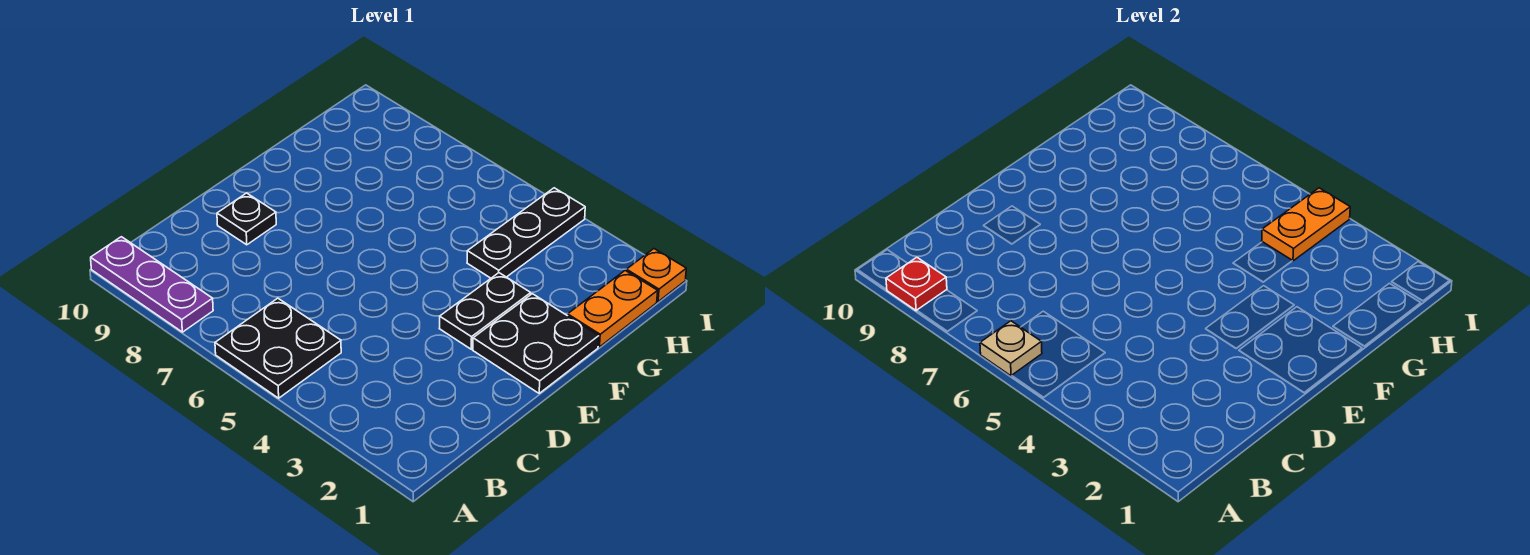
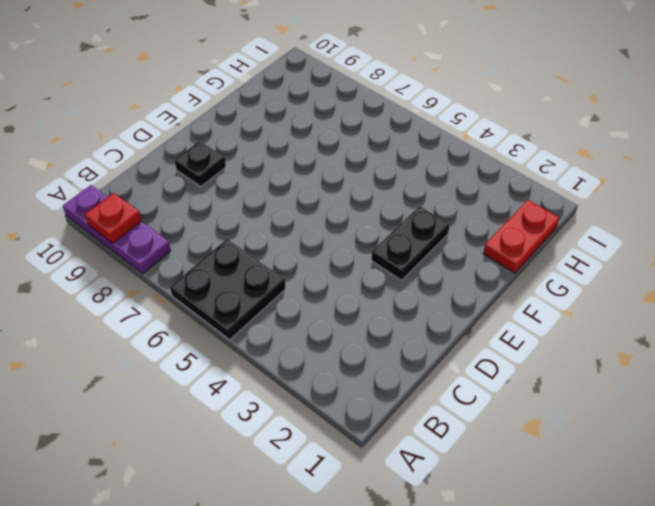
red 1x2 plate [483,200,560,273] -> orange 1x2 plate [568,271,658,347]
none -> black 2x2 plate [473,294,599,393]
none -> black 1x3 plate [467,188,585,278]

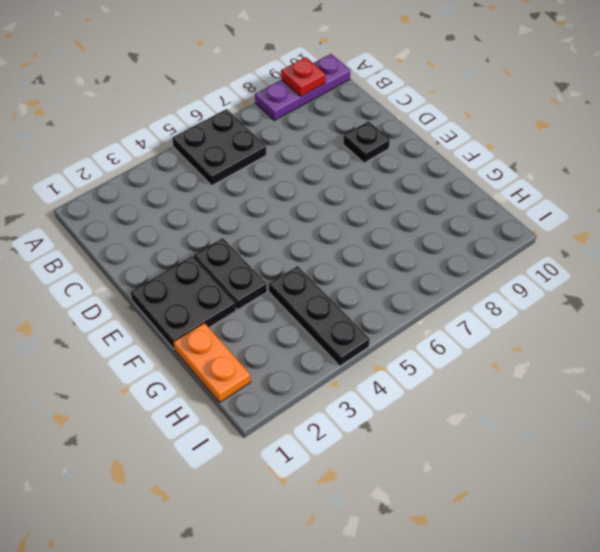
none -> orange 1x1 plate [626,249,686,302]
none -> tan 1x1 plate [980,321,1042,376]

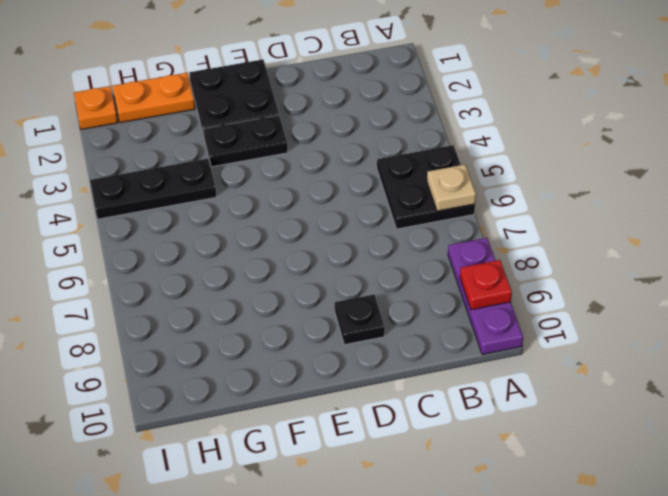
none -> orange 1x2 plate [1262,188,1350,261]

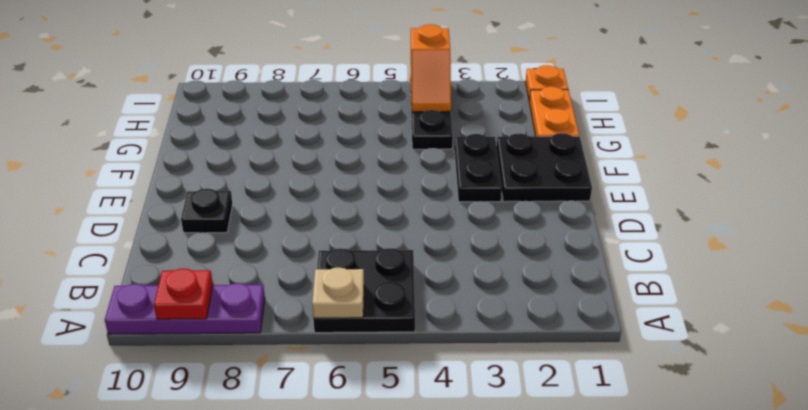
orange 1x2 slope [411,24,451,112] -> orange 1x2 plate [1262,188,1350,261]

